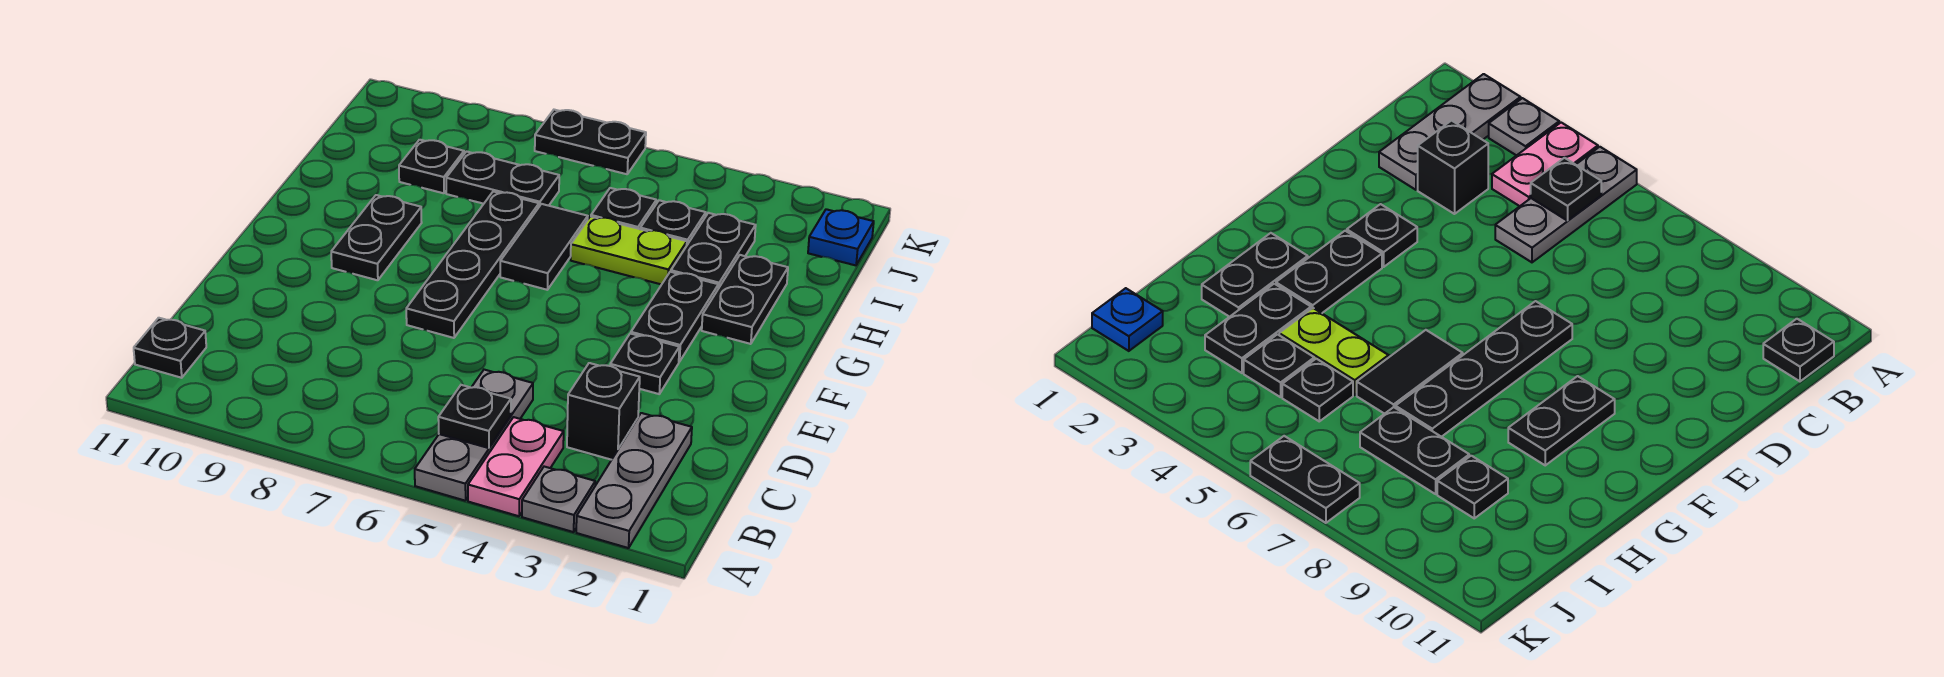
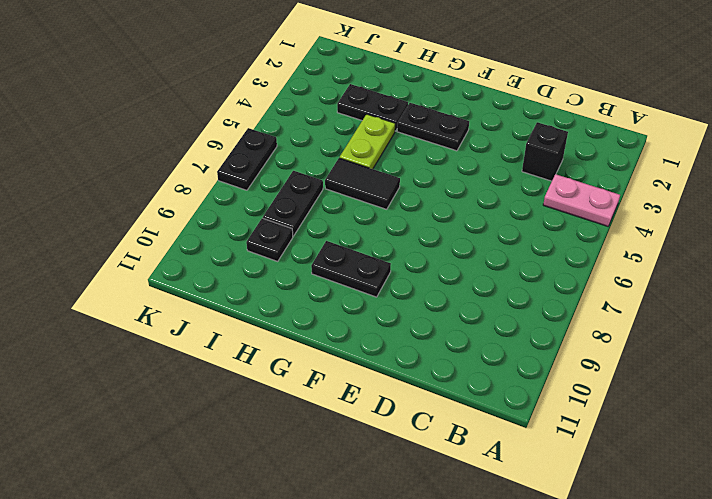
none -> grey 1x3 plate [576,413,692,548]
none -> grey 1x1 plate [522,467,595,532]
none -> grey 1x3 plate [415,370,533,501]

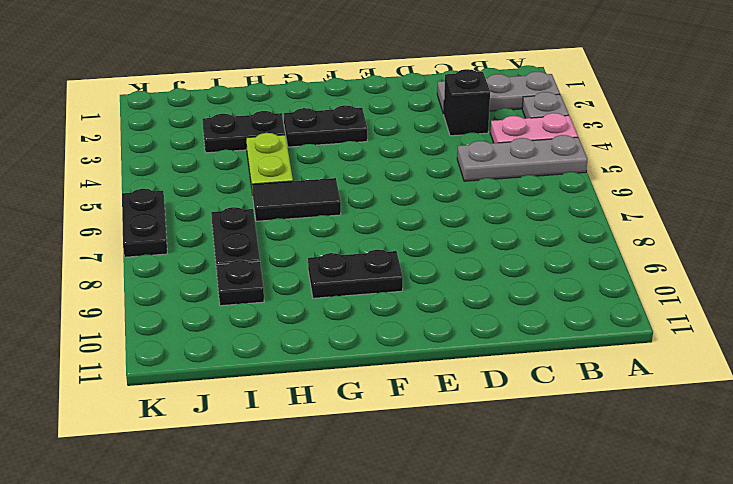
none -> black 1x1 plate [134,318,206,378]
none -> black 1x1 plate [610,333,679,394]
none -> black 1x4 plate [406,191,539,338]

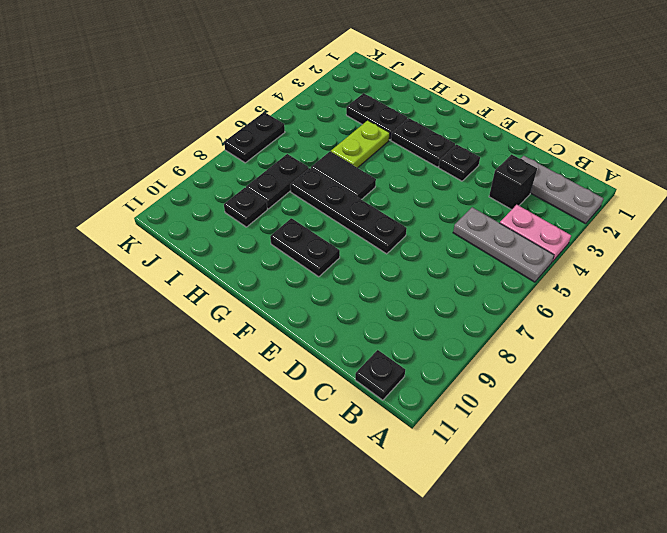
none -> grey 1x1 plate [522,467,595,532]
none -> black 1x2 plate [702,255,788,344]
none -> black 1x1 plate [640,200,706,245]

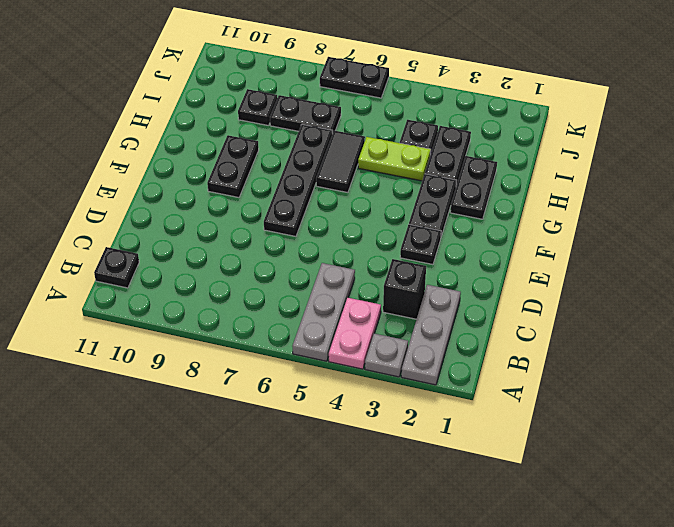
none -> black 1x1 plate [591,188,656,229]
none -> blue 1x1 plate [808,209,874,265]
none -> black 1x1 plate [438,385,511,448]

